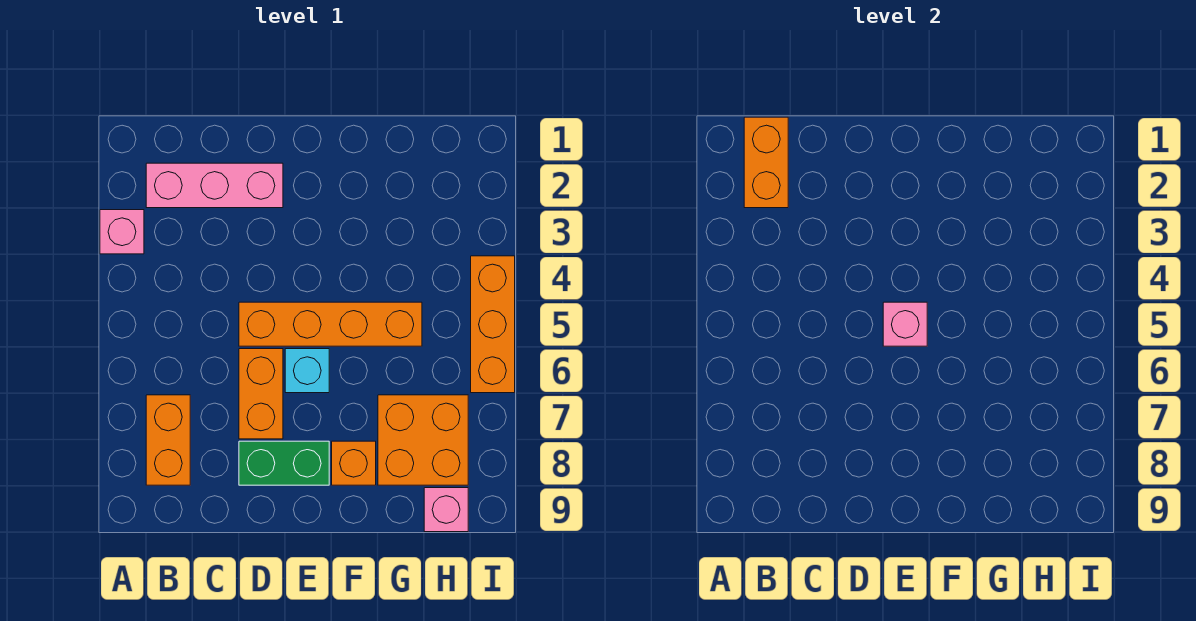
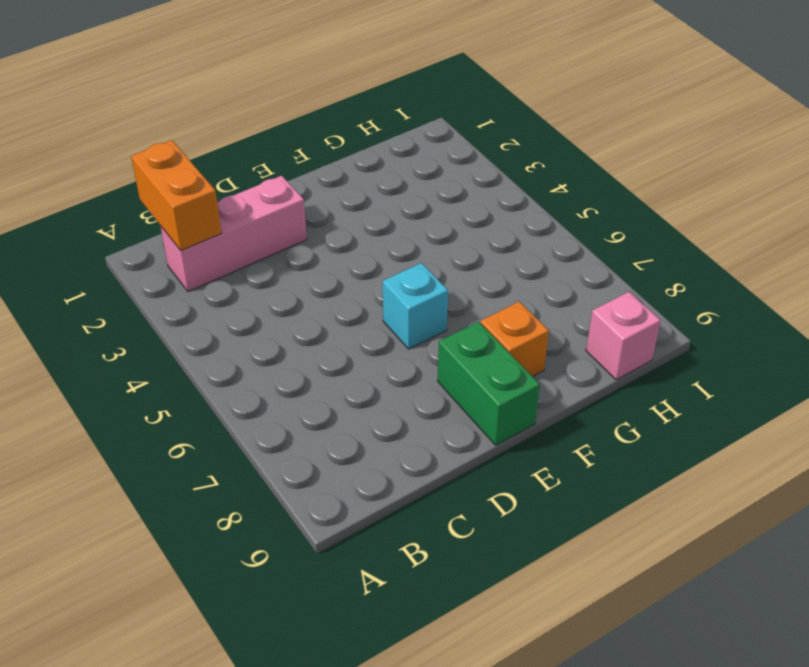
green 1x2 brick [438,322,540,445] -> green 1x2 brick turned to [239,441,329,485]
none -> pink 1x1 brick [100,210,144,254]
none -> orange 1x2 brick [146,395,190,485]
none -> orange 1x4 brick [239,302,422,346]

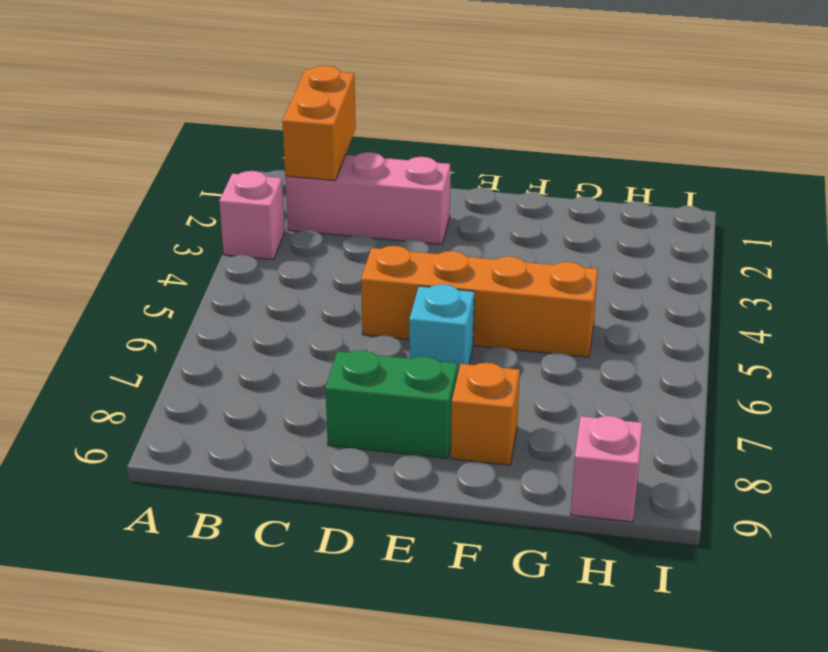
none -> orange 1x2 brick [146,395,190,485]
none -> orange 1x2 brick [239,349,283,439]
none -> orange 2x2 brick [378,395,468,485]

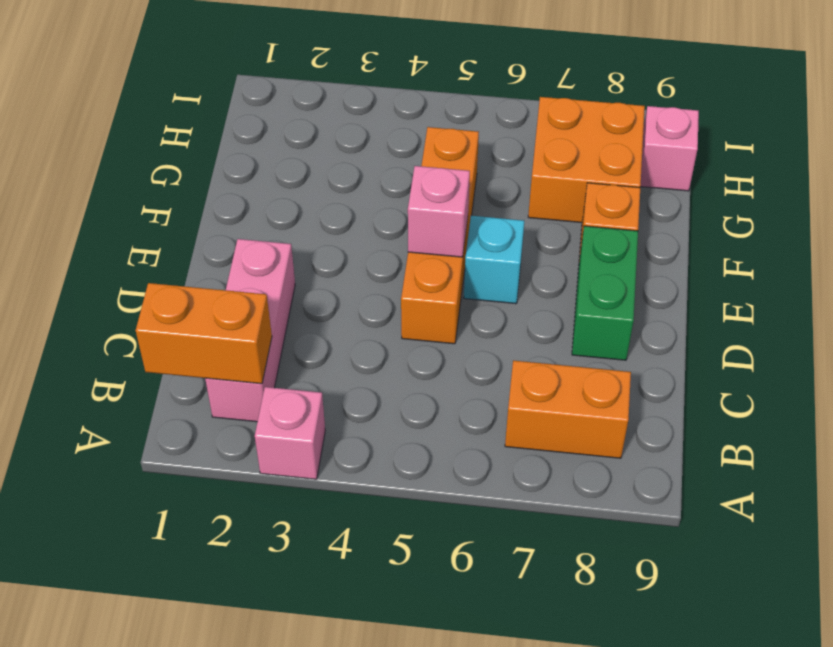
none -> orange 1x2 brick [239,349,283,439]
none -> orange 1x3 brick [471,256,515,393]

